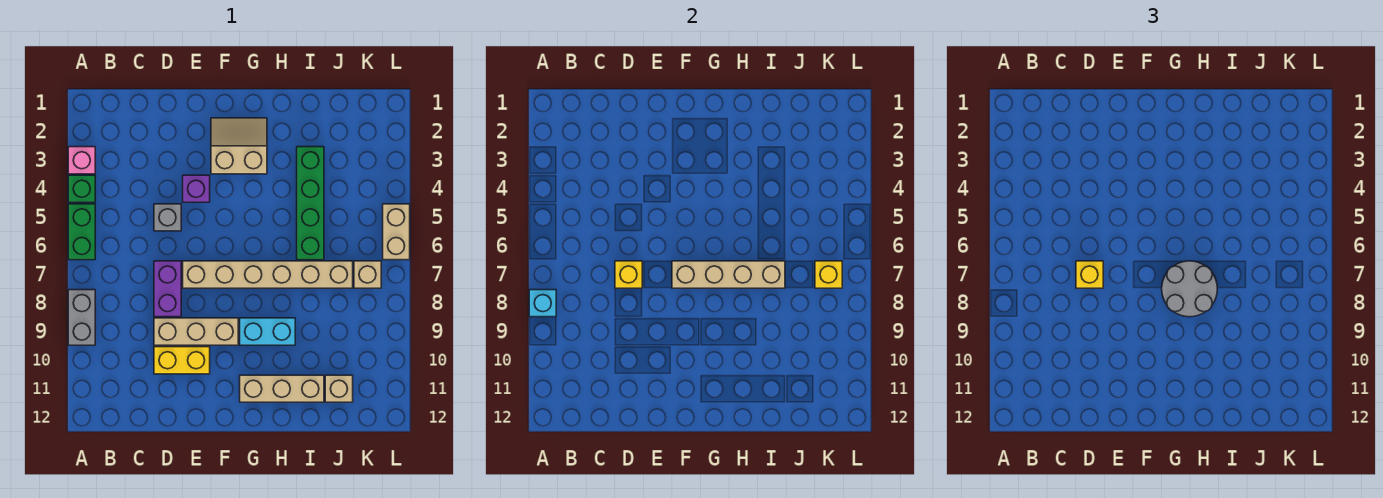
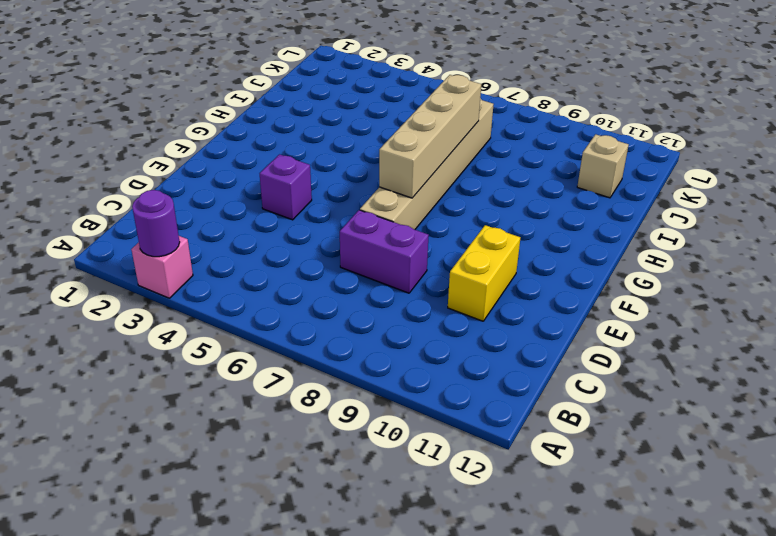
purple 1x1 round brick [132,190,180,257] -> none
none -> green 1x1 brick [68,175,95,202]
none -> green 1x2 brick [68,204,95,260]
none -> grey 1x2 brick [68,290,95,345]

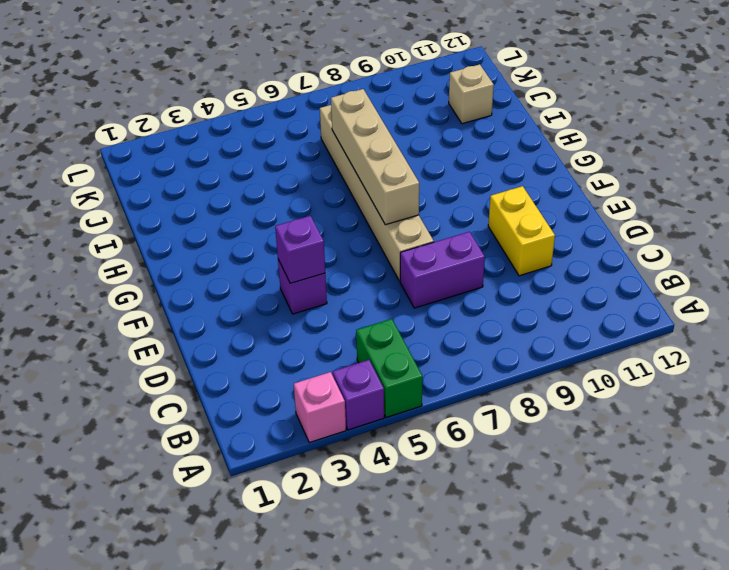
purple 1x1 brick [332,360,384,430] -> green 1x1 brick [68,175,95,202]
green 1x2 brick [356,319,423,418] -> green 1x2 brick turned to [68,204,95,260]
purple 1x1 brick [275,216,325,283] -> none
none -> grey 1x2 brick [68,290,95,345]
none -> grey 1x1 brick [154,204,181,231]
none -> tan 1x3 brick [154,318,238,345]

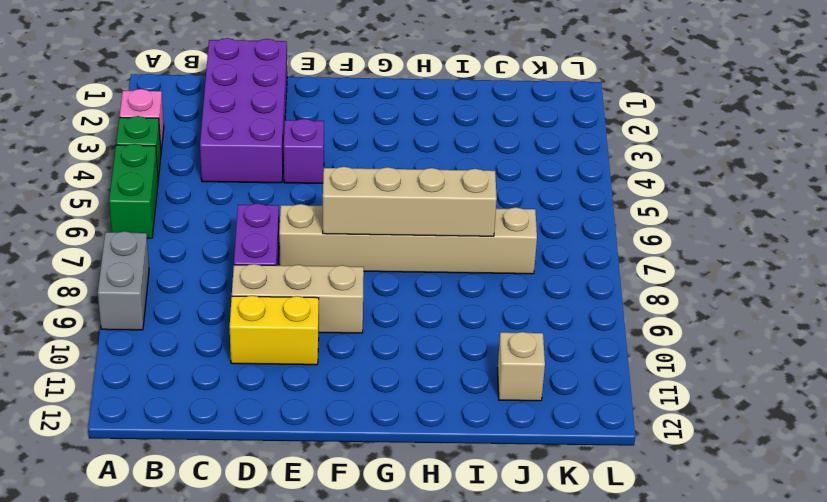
purple 2x4 brick [200,38,287,183] -> none
none -> grey 1x1 brick [154,204,181,231]
none -> tan 2x2 slope [211,118,267,174]
none -> cyan 1x2 brick [240,318,295,345]

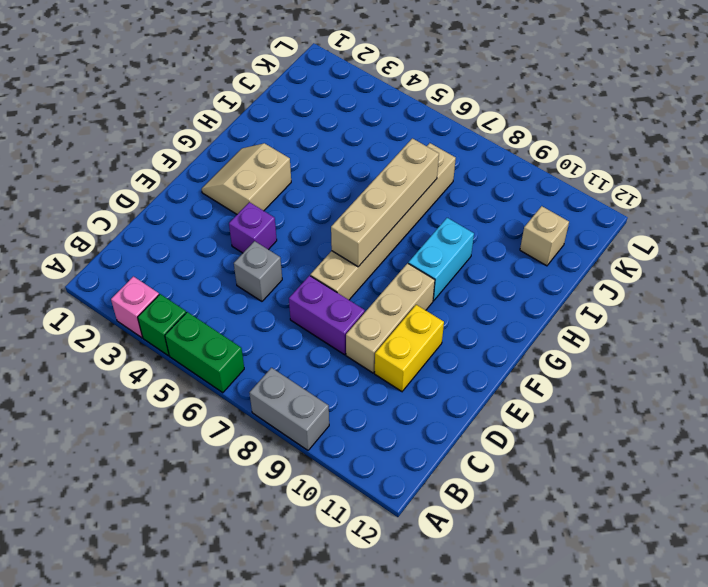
none -> tan 1x3 brick [240,375,324,402]
none -> green 1x4 brick [297,147,324,260]
none -> tan 1x1 brick [354,261,381,288]

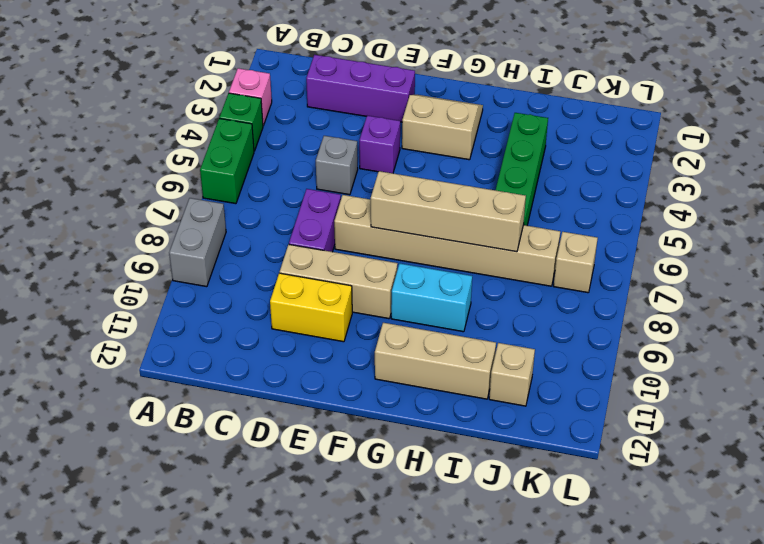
purple 1x3 brick [306,55,415,122] -> none
none -> tan 1x2 brick [383,204,410,260]
none -> cyan 1x1 brick [529,290,556,317]
none -> yellow 1x1 brick [615,261,642,288]

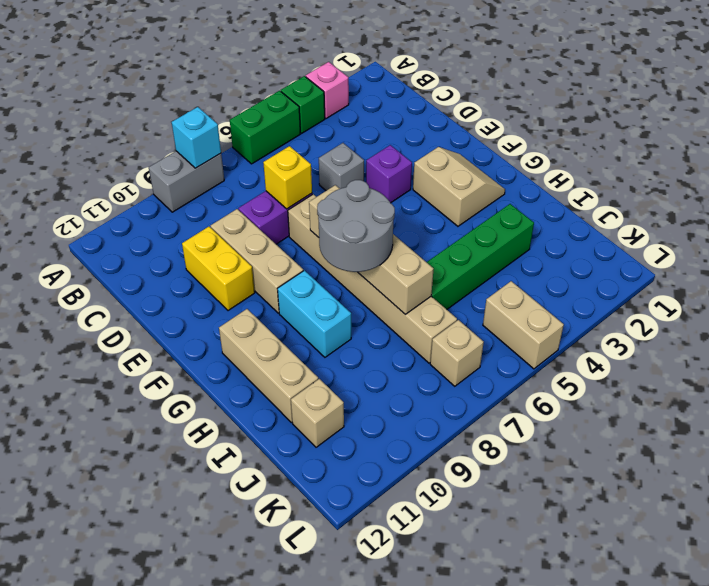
tan 1x2 brick [483,281,564,369] -> tan 1x2 brick turned to [383,204,410,260]
none -> yellow 1x1 brick [815,261,842,288]
none -> yellow 1x1 brick [1076,261,1103,288]

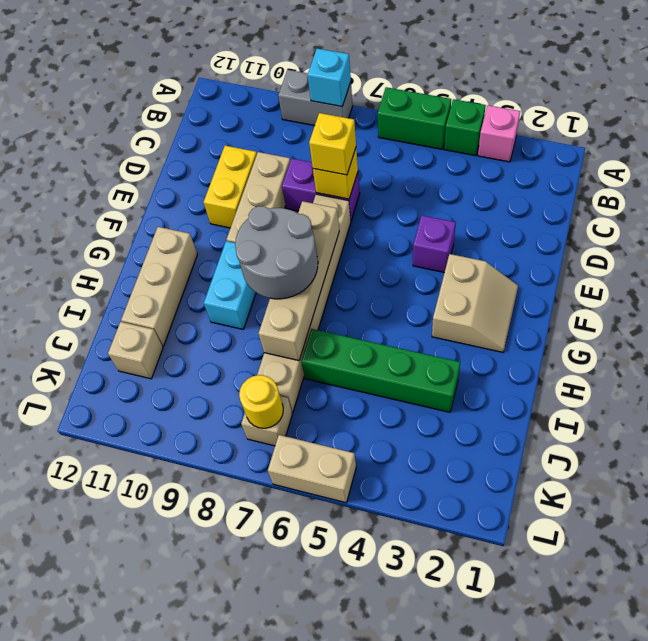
yellow 1x1 round brick [239,375,283,428] -> yellow 1x1 brick [815,261,842,288]
none -> grey 1x1 brick [154,204,181,231]

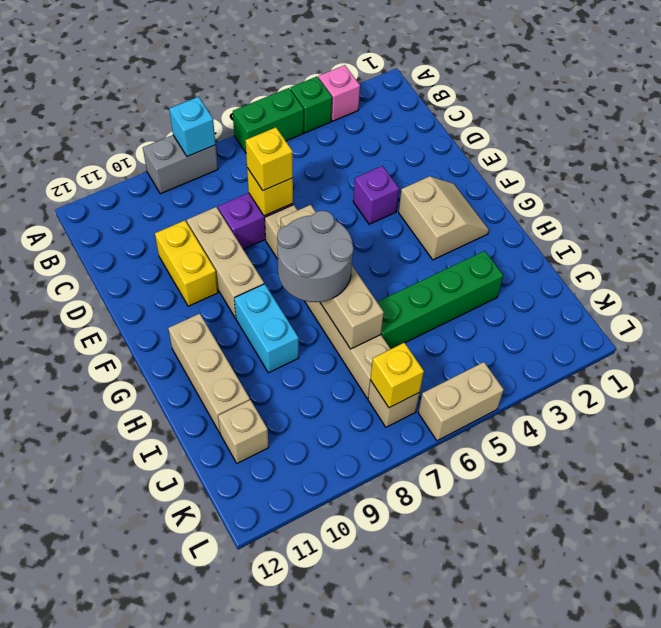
none -> grey 1x1 brick [154,204,181,231]

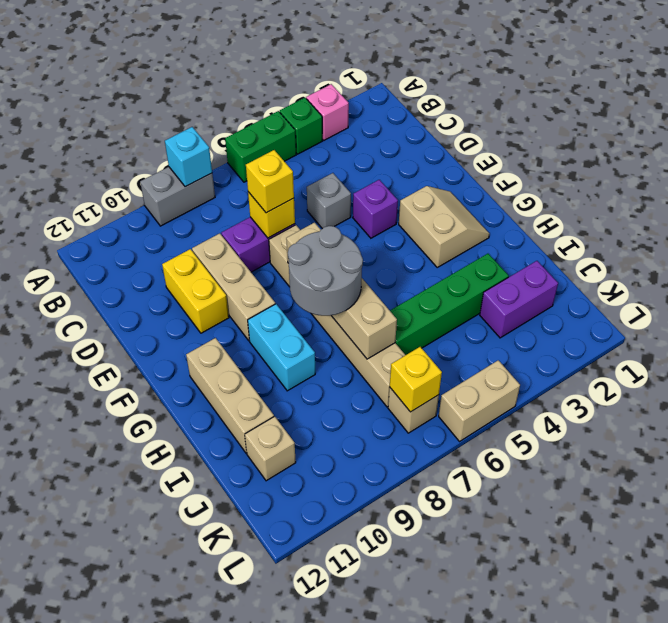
purple 1x2 brick [480,261,558,338] -> none

